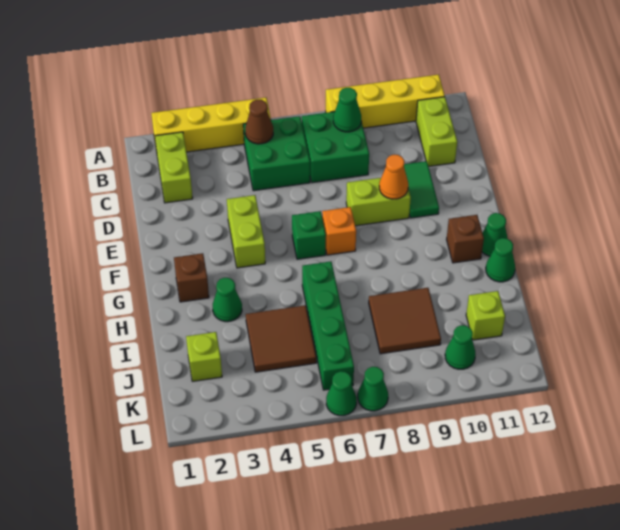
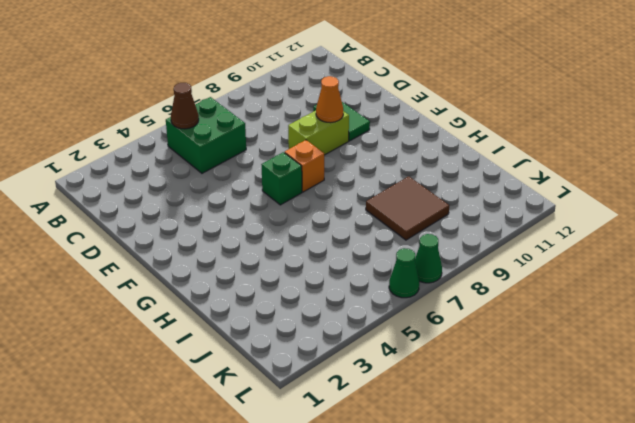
none -> yellow 1x4 brick [151,98,271,152]
none -> yellow 1x4 brick [326,74,445,128]
none -> lime 1x2 brick [155,132,193,203]

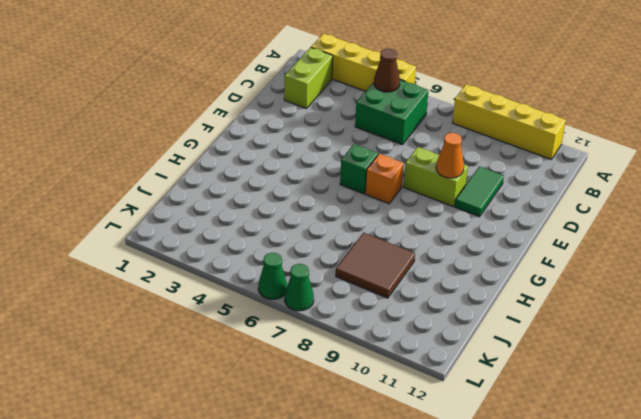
none -> green 2x2 brick [302,112,369,183]
none -> lime 1x2 brick [416,97,457,166]
none -> lime 1x2 brick [227,195,265,268]

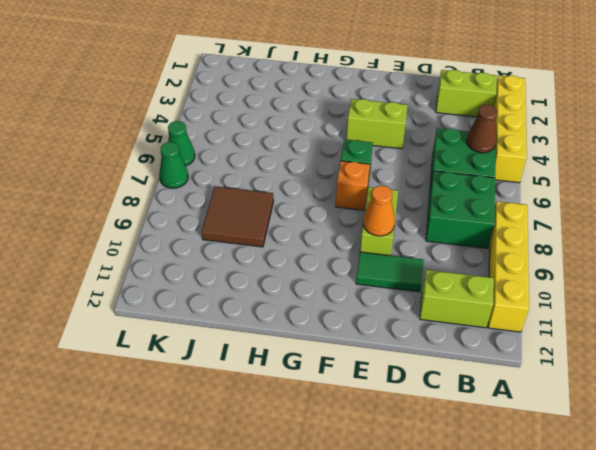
none -> brown 1x1 brick [174,253,209,302]
none -> brown 1x1 brick [447,215,484,263]
none -> green 1x1 cone [482,213,508,256]

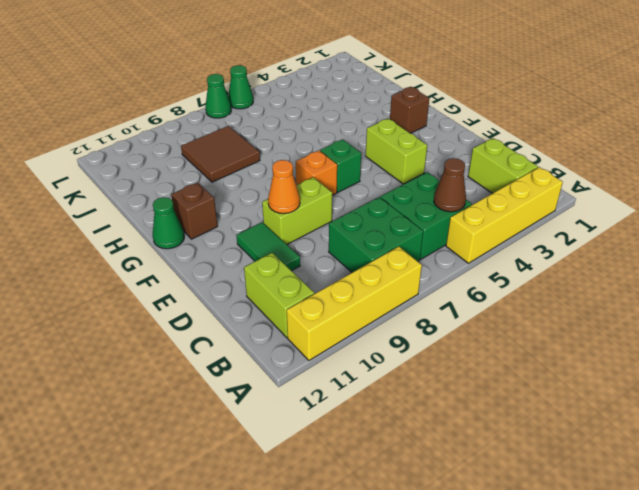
none -> green 1x1 cone [213,278,242,322]
none -> green 1x4 brick [302,261,354,390]
none -> green 1x1 cone [486,238,515,282]

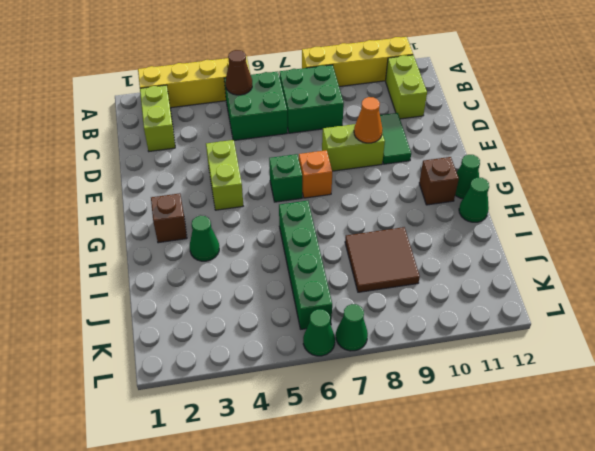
none -> brown 2x2 tile [246,305,316,372]
none -> lime 1x1 brick [186,332,222,381]
none -> lime 1x1 brick [466,291,505,340]

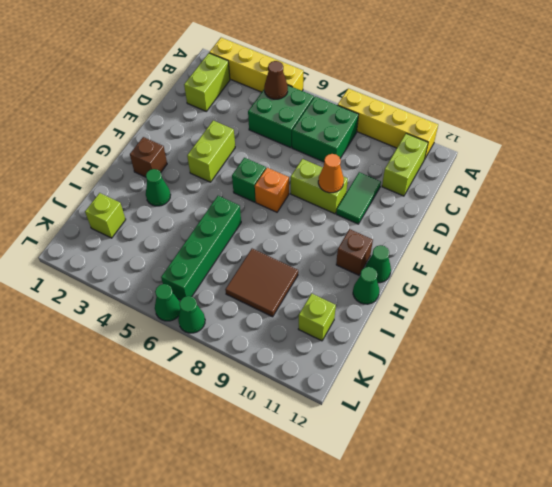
none -> brown 2x2 tile [246,305,316,372]
none -> green 1x1 cone [445,325,476,369]
none -> green 1x1 cone [333,88,361,132]

